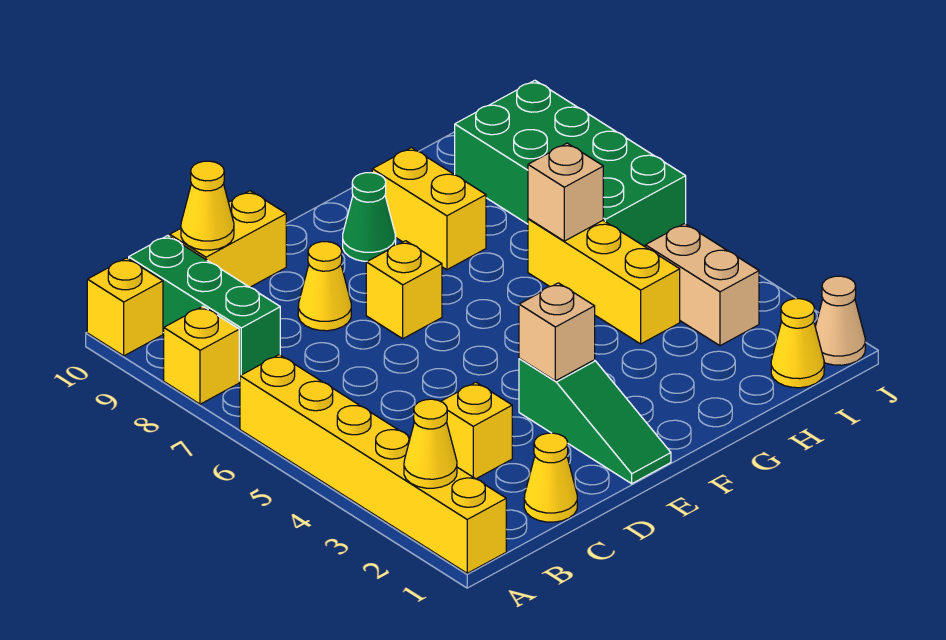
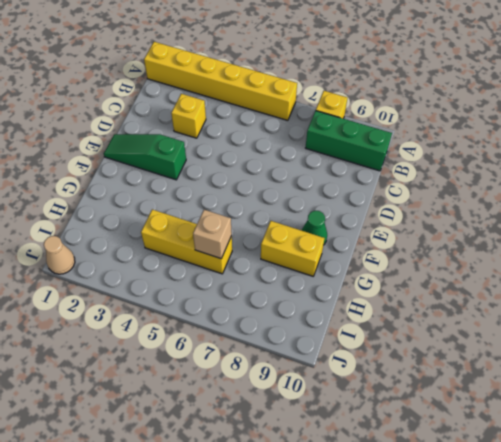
none -> yellow 1x1 brick [87,258,163,356]
none -> yellow 1x1 cone [524,433,577,522]
none -> yellow 1x2 brick [170,191,286,287]

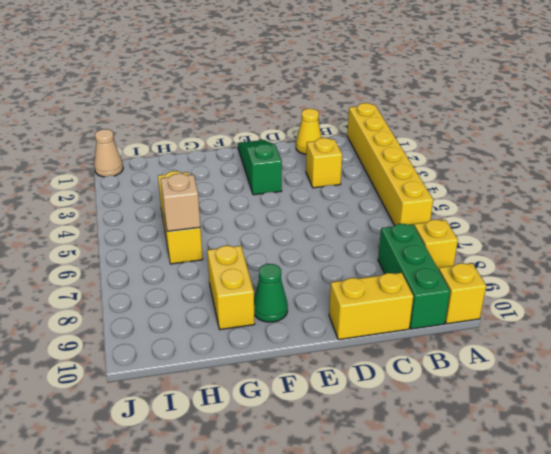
none -> yellow 1x1 cone [298,242,351,331]
none -> yellow 1x1 brick [366,241,442,339]
none -> yellow 1x1 cone [771,299,824,388]

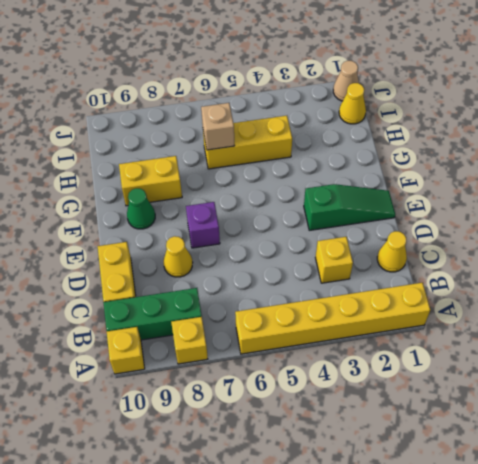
purple 1x1 brick [186,202,220,248] -> yellow 1x1 brick [366,241,442,339]
none -> tan 1x2 brick [645,224,759,346]
none -> green 2x4 brick [455,80,686,246]
none -> yellow 1x1 cone [404,399,457,488]

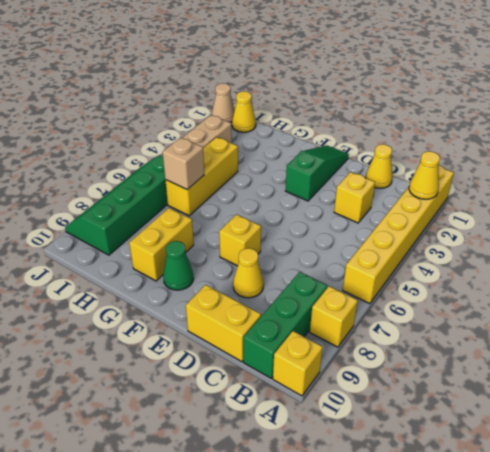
green 2x4 slope [65,155,168,255] -> green 2x4 brick [455,80,686,246]
none -> yellow 1x1 cone [181,161,234,250]
none -> tan 1x1 brick [519,283,595,381]

